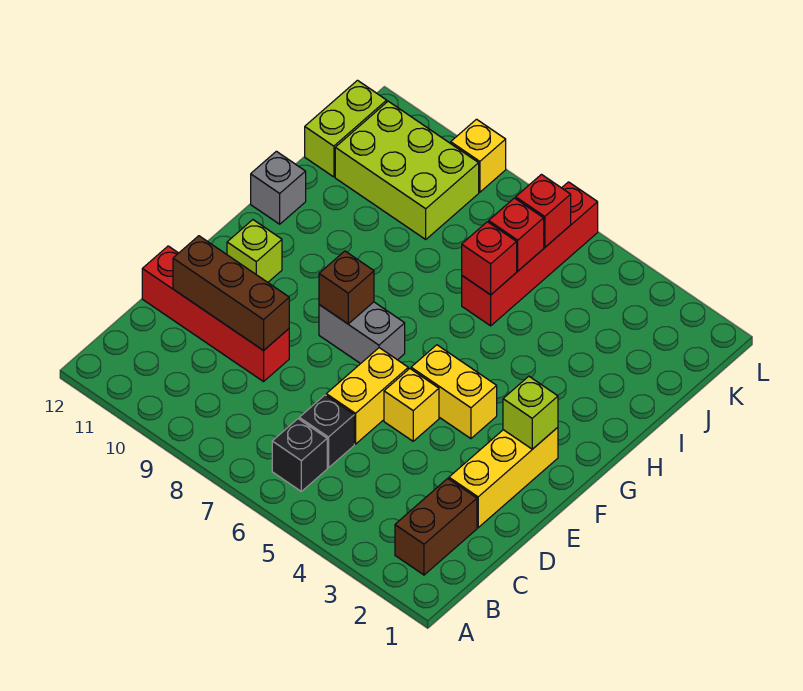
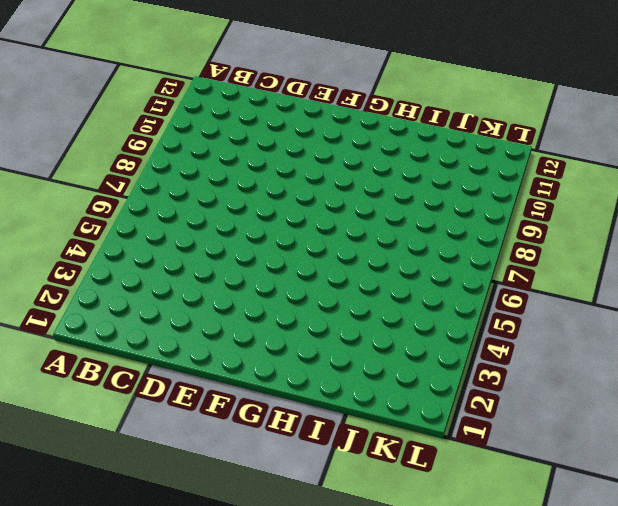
none -> brown 1x2 brick [395,478,477,575]
none -> black 1x1 brick [272,419,327,491]
none -> black 1x1 brick [299,395,354,468]

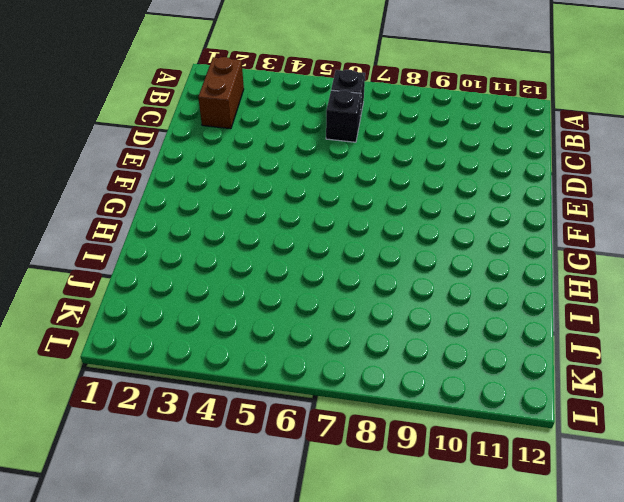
none -> yellow 1x3 brick [449,427,558,528]
none -> yellow 1x2 brick [326,348,408,444]
none -> red 1x4 brick [142,246,289,382]

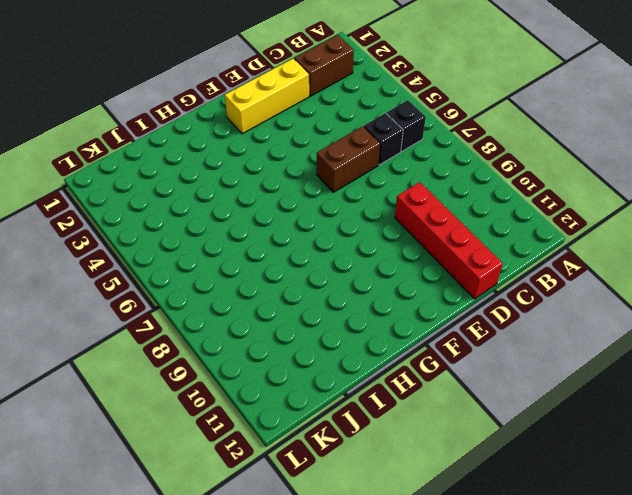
brown 1x2 brick [317,126,380,192] -> yellow 1x2 brick [326,348,408,444]
none -> yellow 1x1 brick [384,369,439,441]
none -> yellow 1x2 brick [411,345,497,439]
none -> grey 1x2 brick [319,302,405,364]

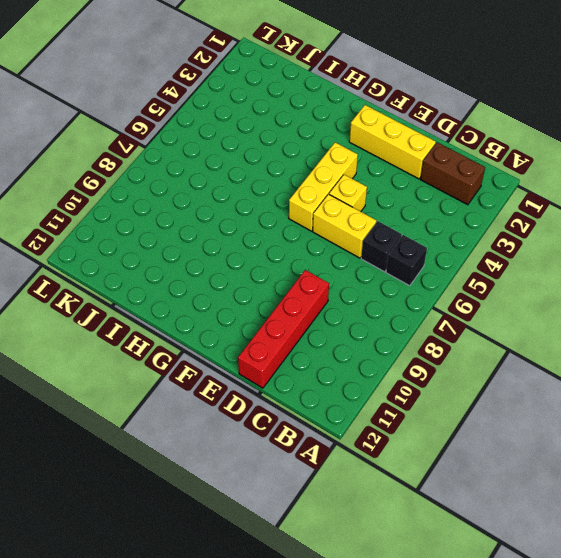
yellow 1x3 brick [289,142,358,231] -> yellow 1x2 brick [411,345,497,439]
none -> grey 1x2 brick [319,302,405,364]
none -> lime 1x1 brick [227,220,282,282]
none -> grey 1x1 brick [251,151,306,224]

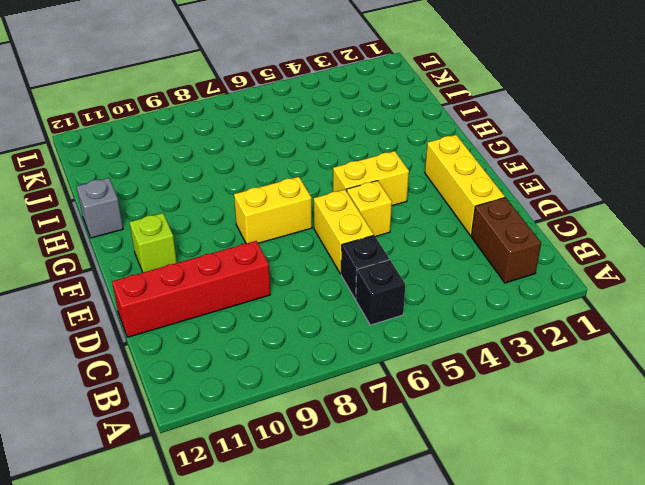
yellow 1x2 brick [234,177,312,244] -> grey 1x2 brick [319,302,405,364]
none -> red 1x4 brick [462,182,598,326]
none -> lime 2x3 brick [335,101,479,239]
none -> lime 1x2 brick [305,80,387,177]

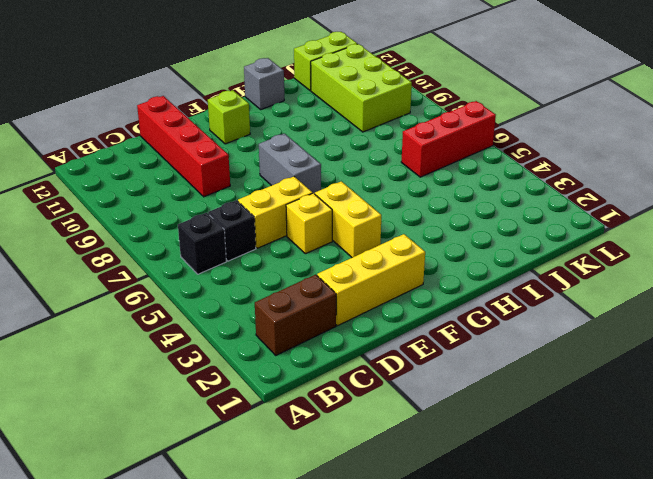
red 1x3 brick [401,101,496,177] -> red 1x4 brick [462,182,598,326]
none -> yellow 1x1 brick [451,119,506,192]
none -> brown 1x3 brick [173,236,289,351]
none -> lime 1x1 brick [503,376,558,449]

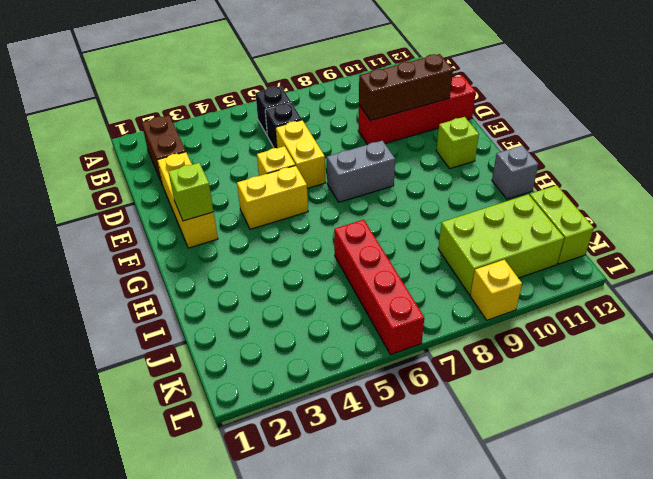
none -> brown 1x1 brick [319,251,374,324]
none -> red 1x1 brick [462,222,517,295]
none -> red 1x1 brick [489,198,544,271]

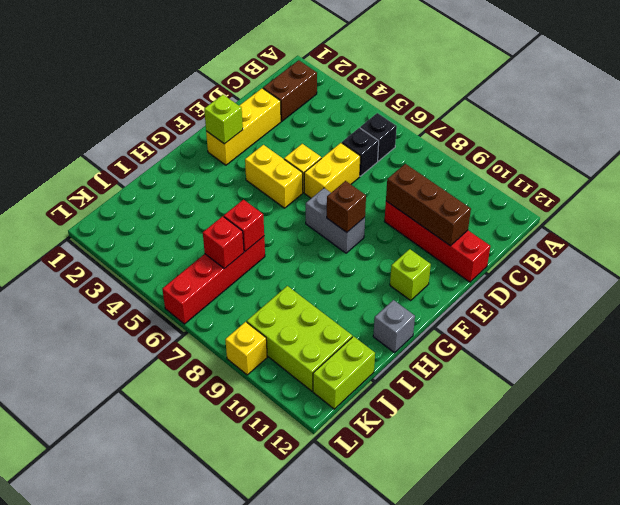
none -> red 1x1 brick [516,174,571,247]

